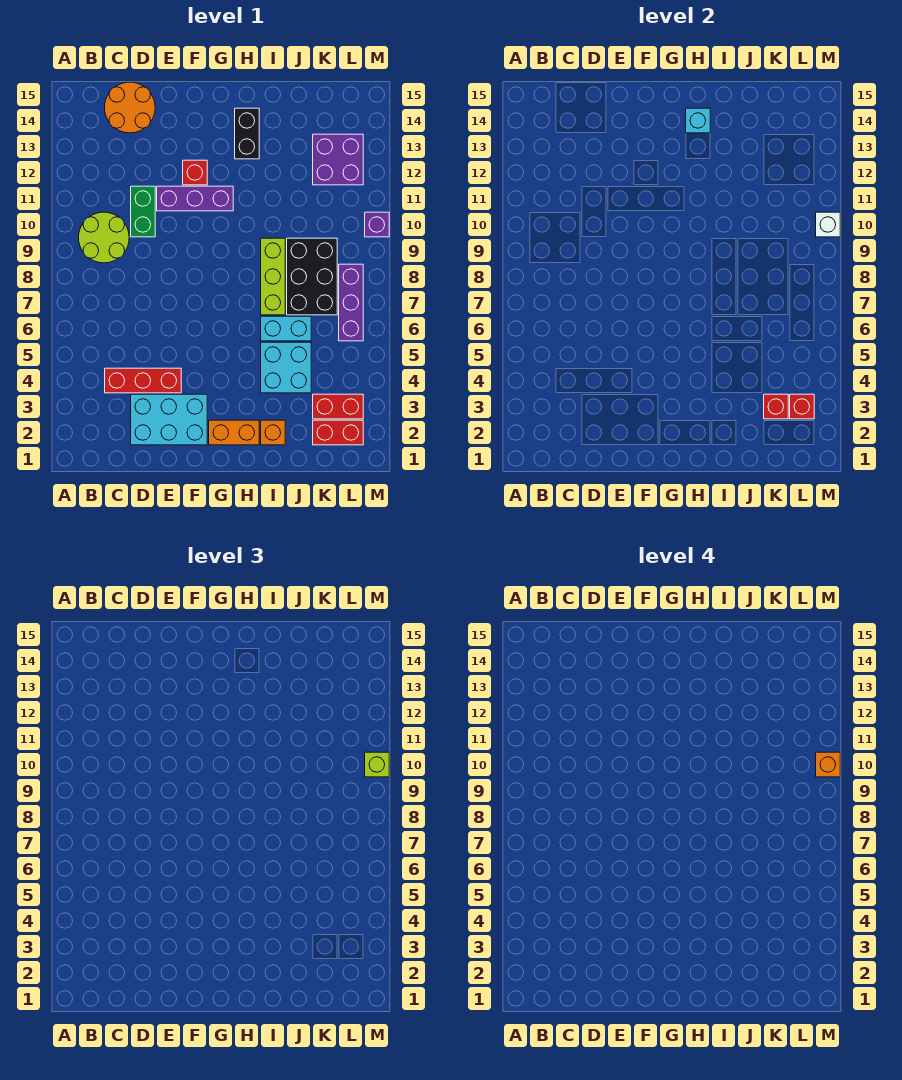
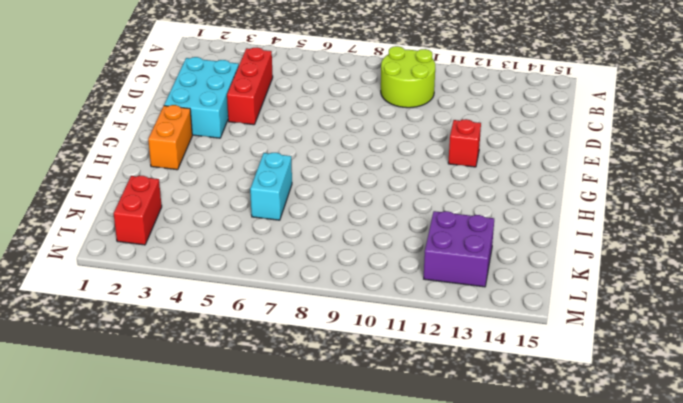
none -> orange 2x2 round brick [105,82,155,133]
none -> green 1x2 brick [131,186,155,237]
none -> purple 1x3 brick [157,186,233,211]

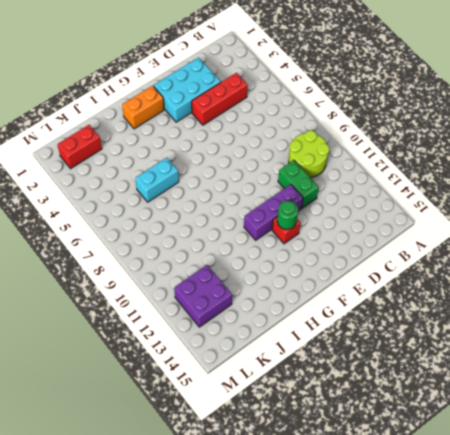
green 1x1 round brick [277,201,298,229] -> none
none -> orange 2x2 round brick [105,82,155,133]
none -> black 1x2 brick [235,108,259,159]
none -> orange 1x1 brick [261,420,285,445]

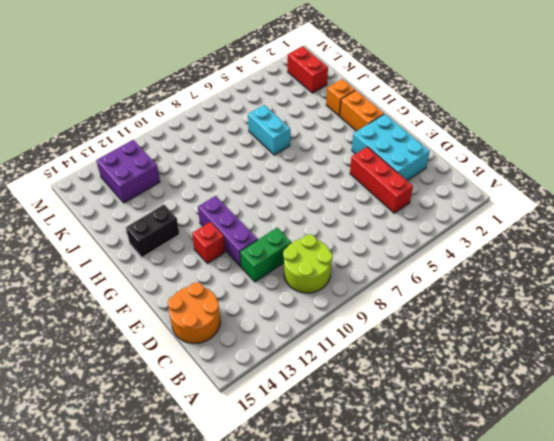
none -> cyan 2x2 brick [261,342,311,393]
none -> lime 1x3 brick [261,238,285,315]
none -> black 2x3 brick [287,238,337,315]

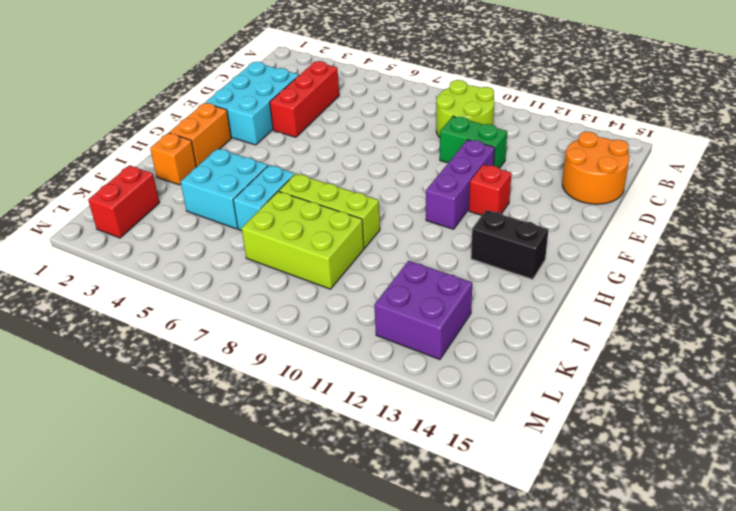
lime 2x3 brick [242,191,364,289] -> black 2x3 brick [287,238,337,315]
none -> red 1x2 brick [313,394,363,419]
none -> purple 1x3 brick [339,264,363,341]
none -> purple 1x1 brick [365,212,389,237]

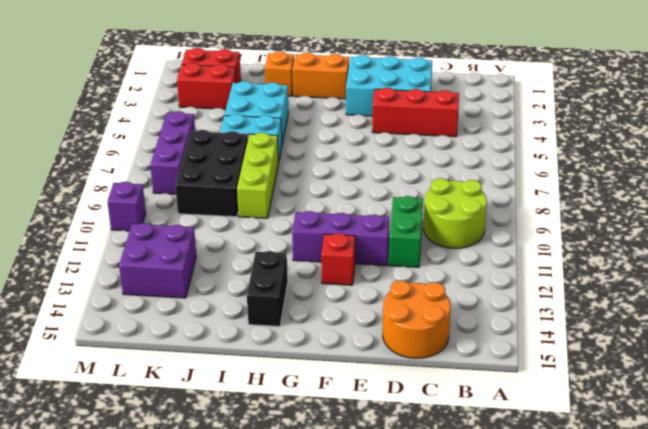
none -> cyan 1x1 brick [686,108,710,133]
none -> red 1x1 brick [764,394,788,419]
none -> red 1x1 brick [790,394,814,419]

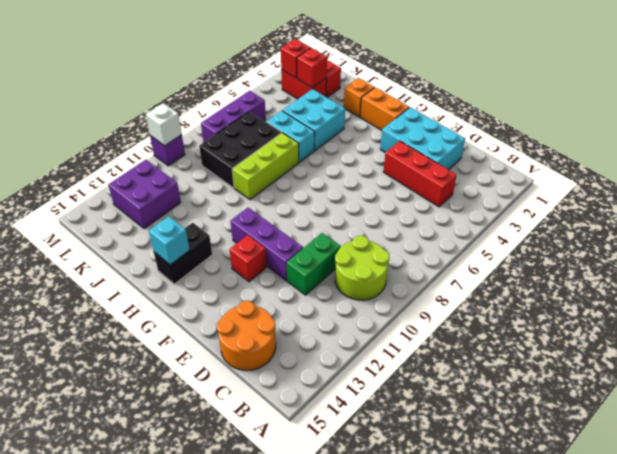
none -> lime 1x1 brick [365,752,389,777]
none -> orange 1x1 brick [816,752,840,777]

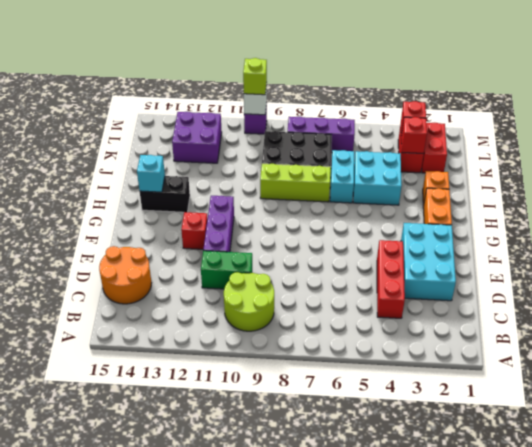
none -> orange 1x1 brick [816,752,840,777]

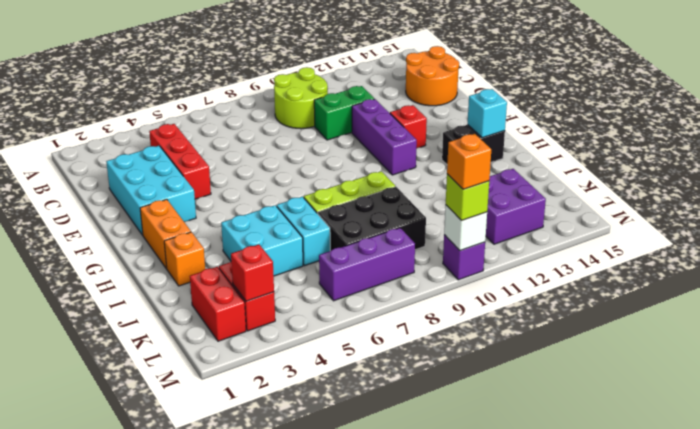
none -> red 1x1 brick [764,394,788,419]

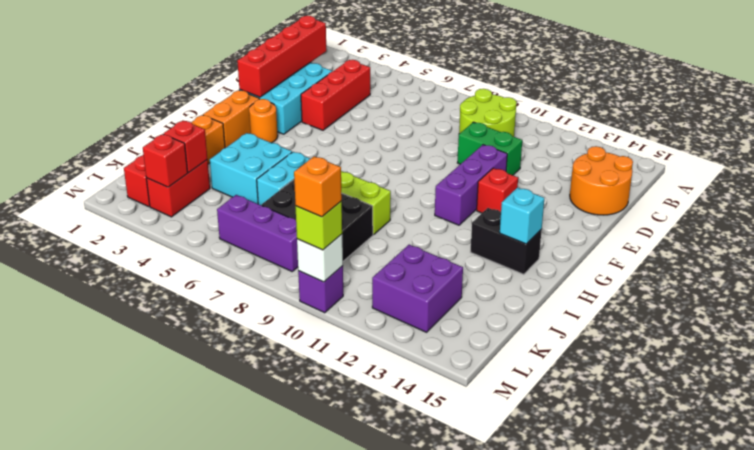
red 1x4 brick [237,16,326,97] -> none
orange 1x1 round brick [249,99,278,143] -> none

